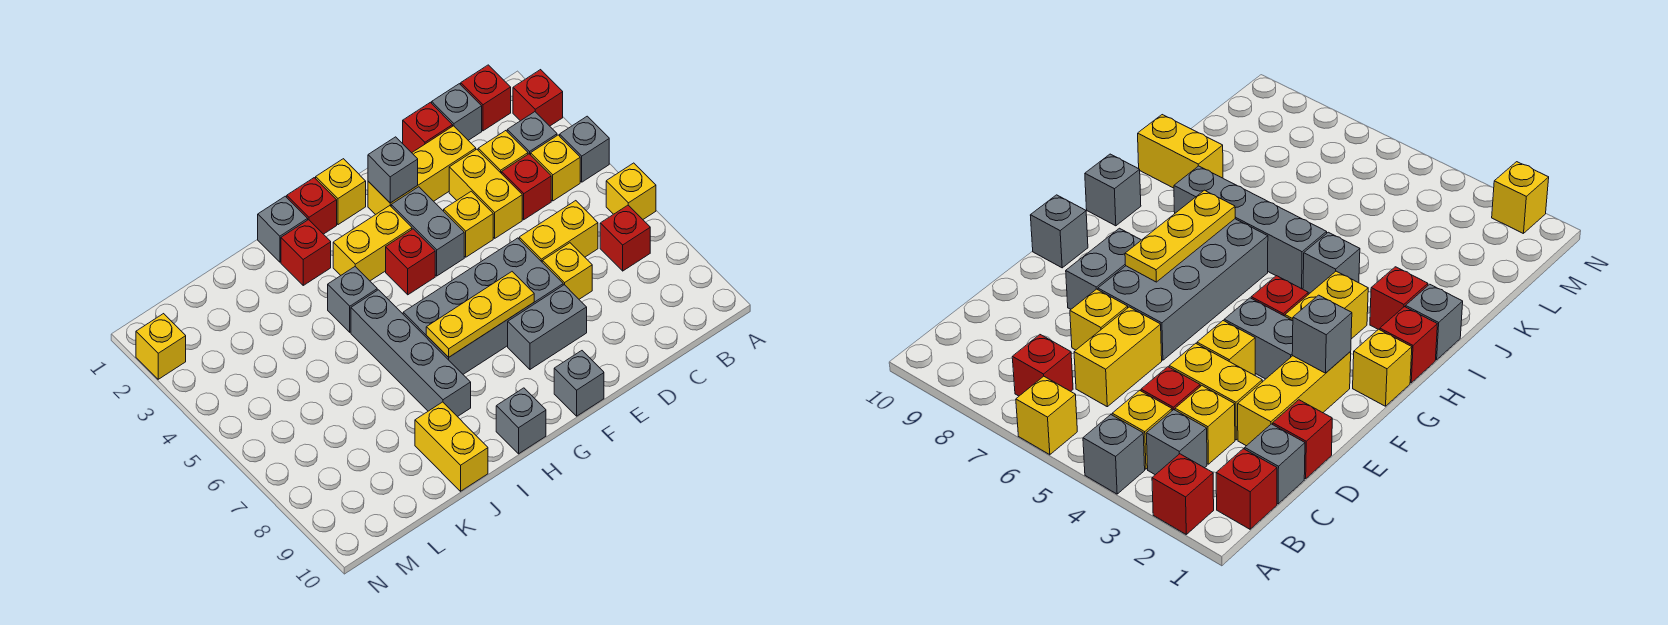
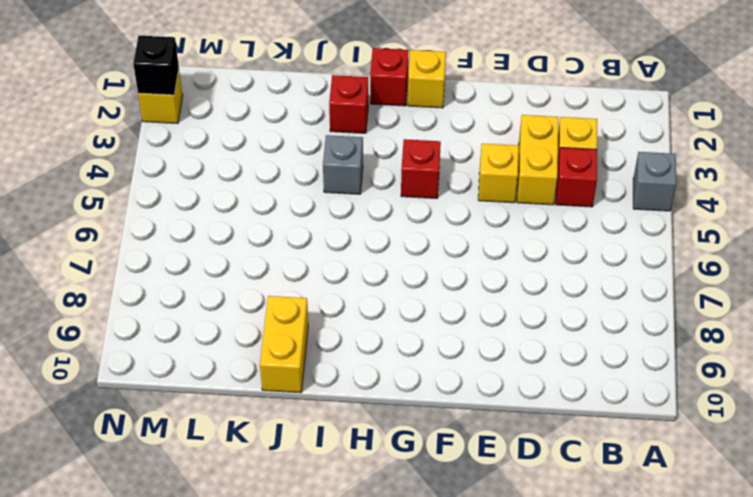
black 1x1 brick [133,36,179,95] -> none
none -> red 1x1 brick [513,70,563,126]
none -> yellow 1x1 brick [606,163,656,219]
none -> red 1x1 brick [461,65,511,131]
none -> grey 1x1 brick [507,112,557,155]

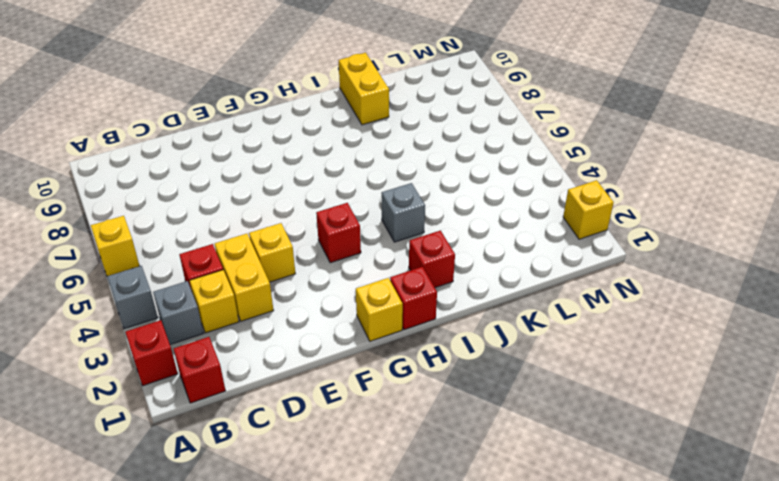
none -> yellow 1x1 brick [531,135,580,201]
none -> red 1x1 brick [600,205,650,271]
none -> grey 1x1 brick [432,84,482,140]
none -> yellow 1x2 brick [519,201,598,262]

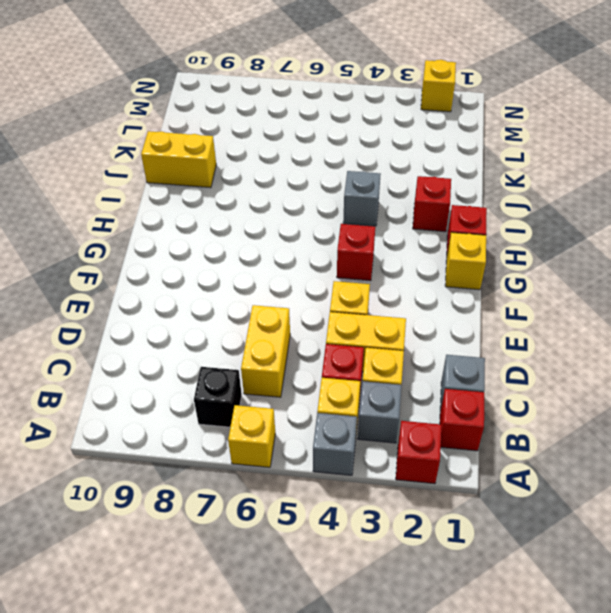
black 1x1 brick [194,367,242,427] -> red 1x1 brick [600,205,650,271]
none -> red 1x1 brick [403,102,453,153]
none -> yellow 1x3 brick [368,126,476,215]
none -> yellow 1x1 brick [542,243,592,299]
none -> grey 2x4 brick [403,238,563,374]

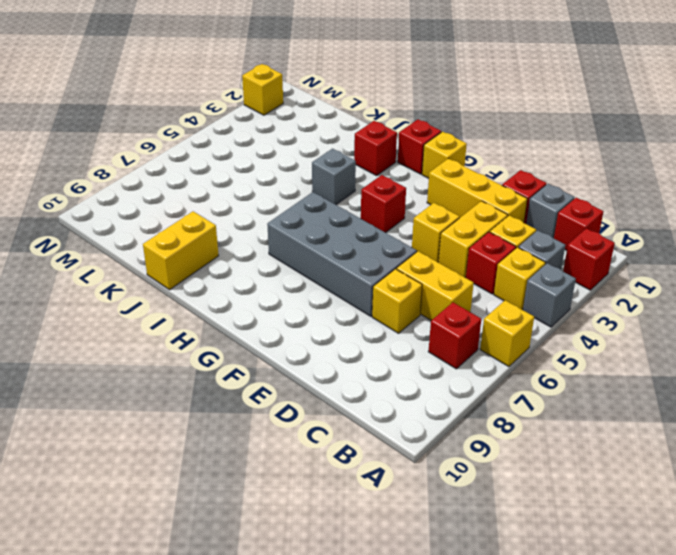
none -> grey 1x2 brick [508,285,587,369]
none -> grey 1x2 brick [391,187,464,276]
none -> grey 1x1 brick [554,351,604,416]
none -> yellow 1x2 brick [333,206,412,281]

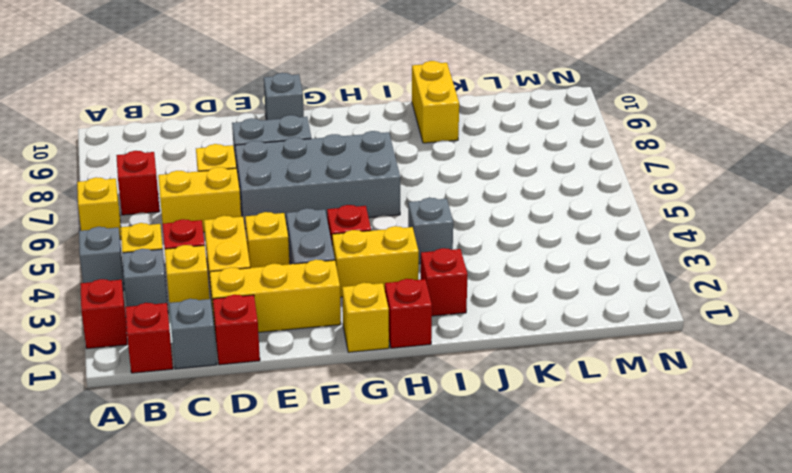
none -> grey 1x1 brick [496,388,546,454]
none -> grey 1x1 brick [258,196,308,262]
none -> grey 1x4 brick [351,290,471,417]
none -> yellow 1x1 brick [136,314,186,379]

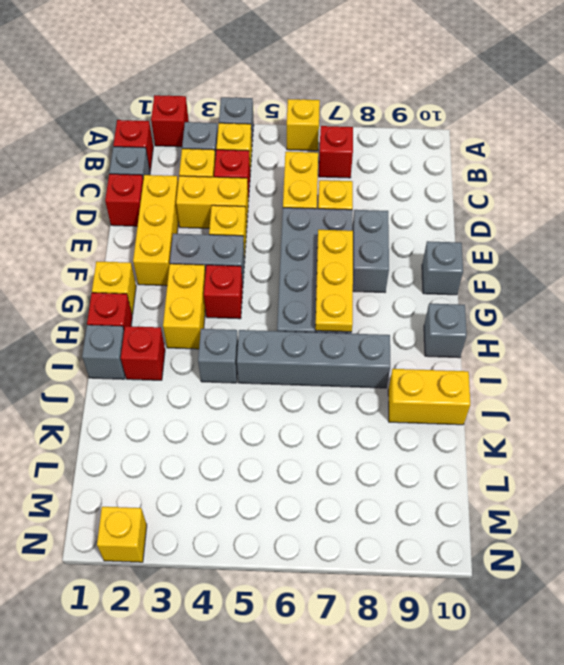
none -> grey 1x1 brick [368,137,418,203]

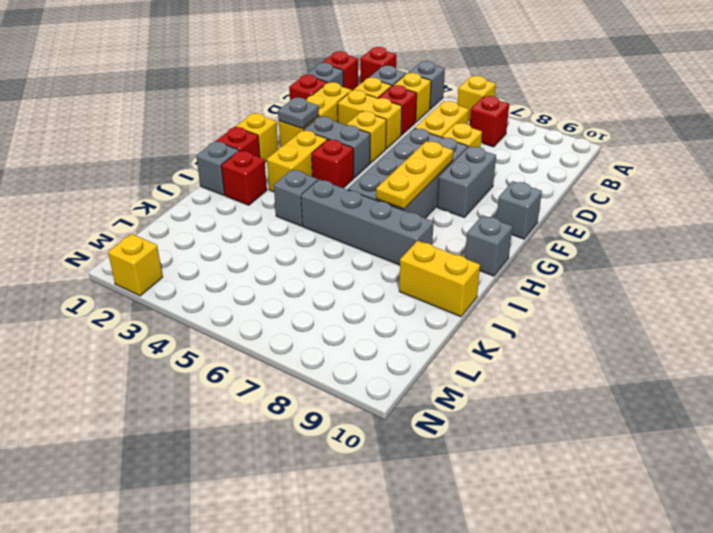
grey 1x1 plate [278,97,319,129] -> grey 1x1 brick [368,137,418,203]

